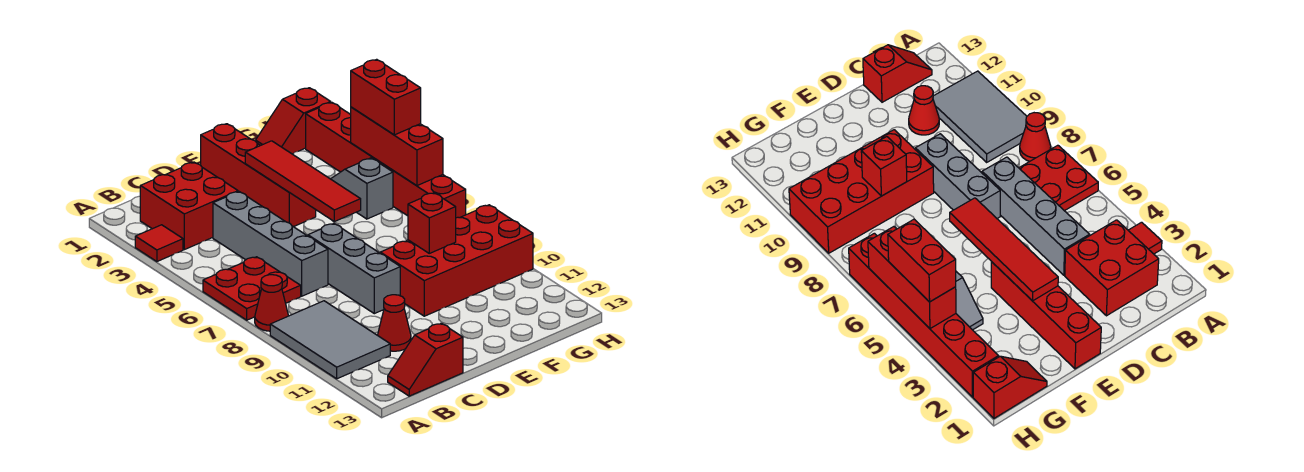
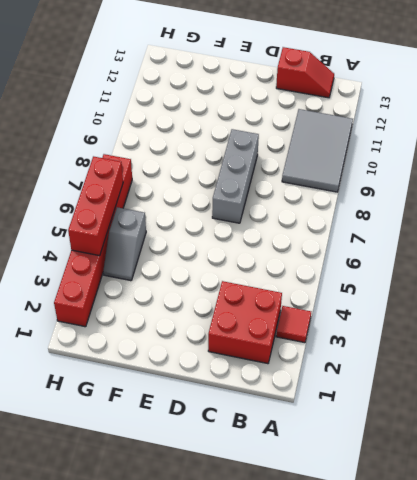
none -> red 2x2 plate [203,257,301,320]
none -> red 1x1 cone [255,275,288,331]
none -> grey 1x4 brick [213,192,328,296]

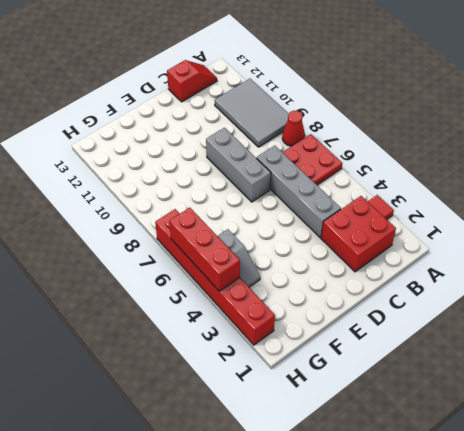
none -> red 1x1 cone [378,295,411,351]
none -> red 1x4 brick [201,124,316,227]
none -> red 2x4 brick [380,205,533,316]

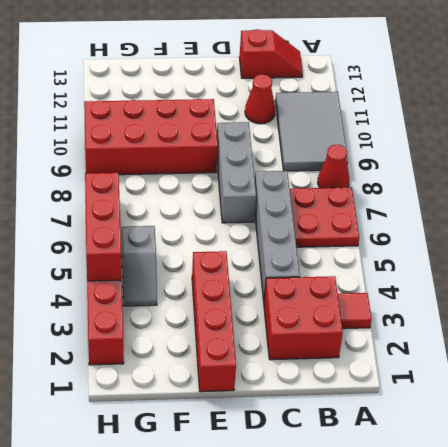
none -> red 1x2 slope [256,88,331,154]
none -> red 1x4 tile [245,141,361,222]
none -> red 1x1 brick [408,193,456,253]

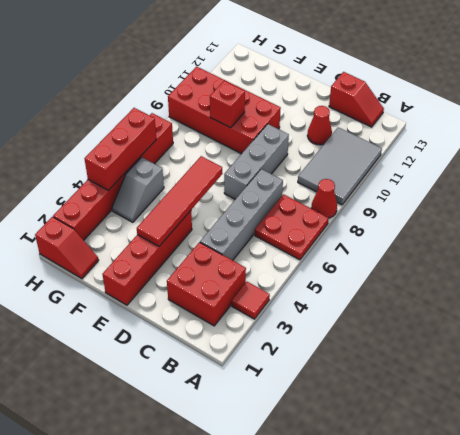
none -> red 1x2 brick [351,59,421,135]

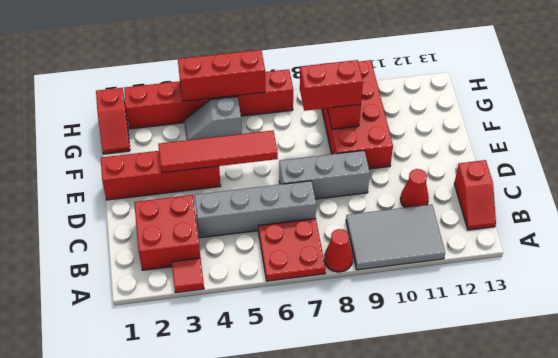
red 1x2 brick [300,60,363,111] -> red 1x2 brick moved to [351,59,421,135]

